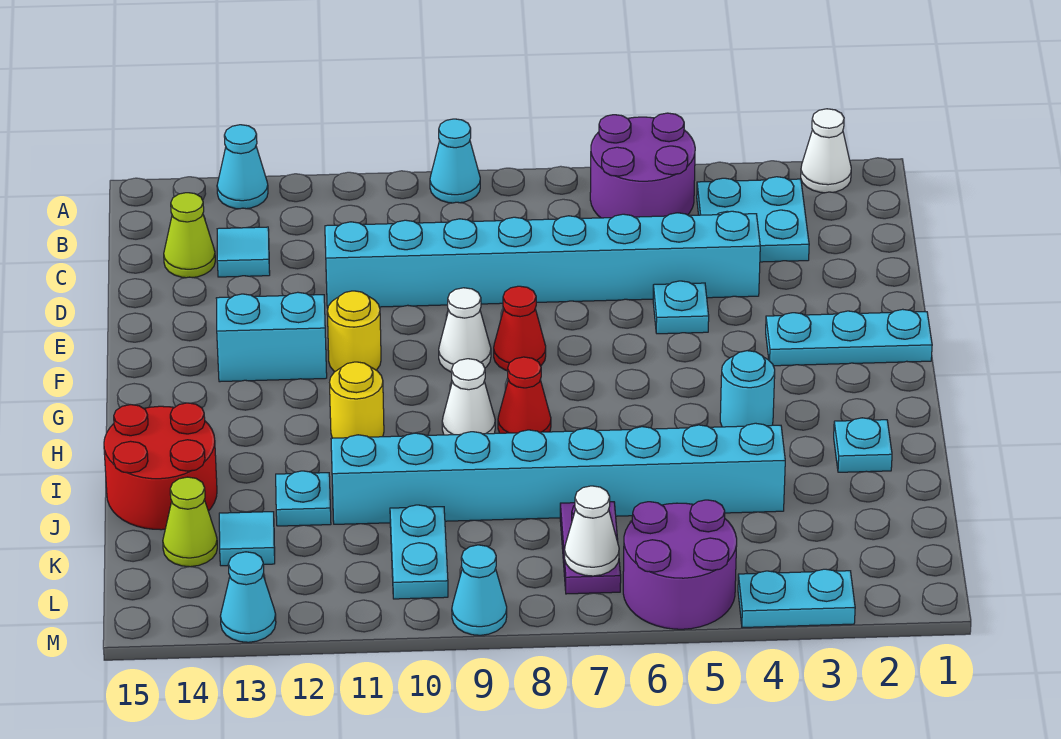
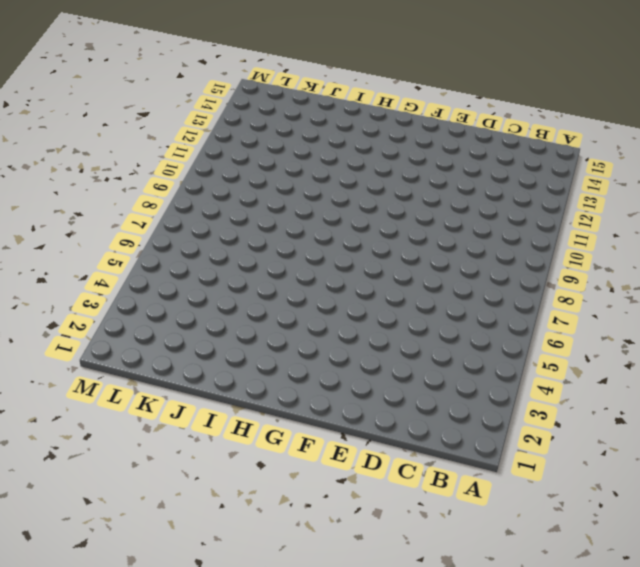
none -> white 1x1 cone [801,109,851,193]
none -> purple 2x2 round brick [590,113,695,218]
none -> cyan 1x1 cone [430,119,480,203]
none -> cyan 1x1 cone [217,125,268,209]

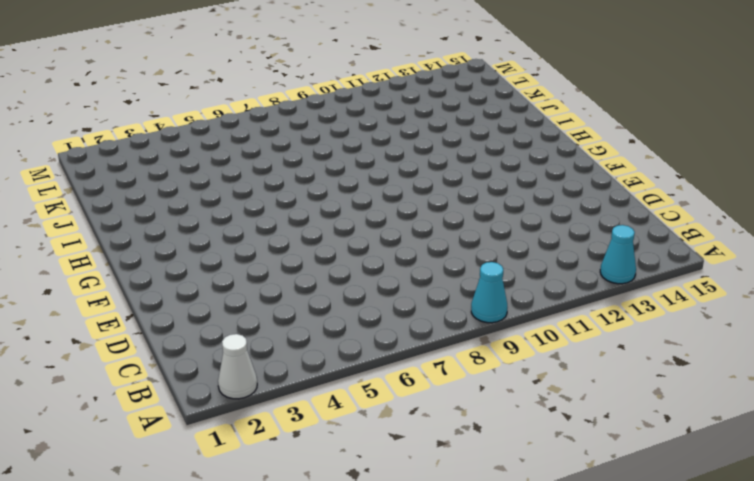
none -> purple 2x2 round brick [590,113,695,218]
none -> cyan 2x2 plate [697,177,809,262]
none -> cyan 1x1 tile [217,227,270,277]
none -> lime 1x1 cone [164,193,215,278]

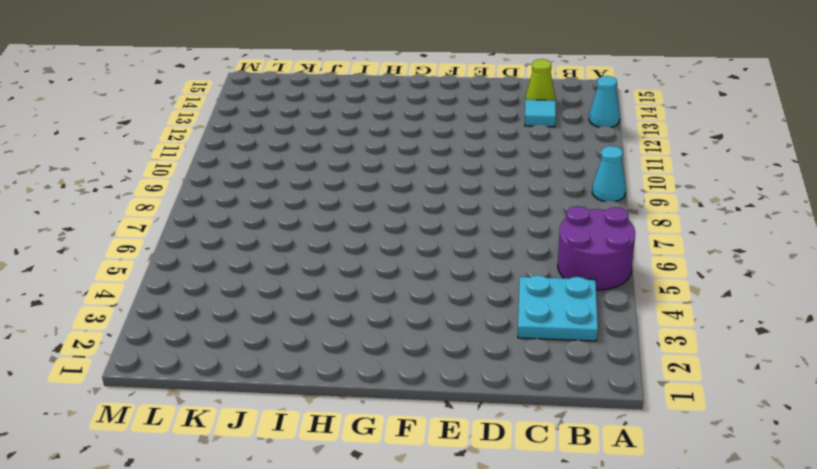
none -> white 1x1 cone [801,109,851,193]
none -> cyan 1x8 brick [325,211,760,308]
none -> cyan 1x1 plate [653,281,709,334]
none -> cyan 1x3 plate [766,309,932,366]

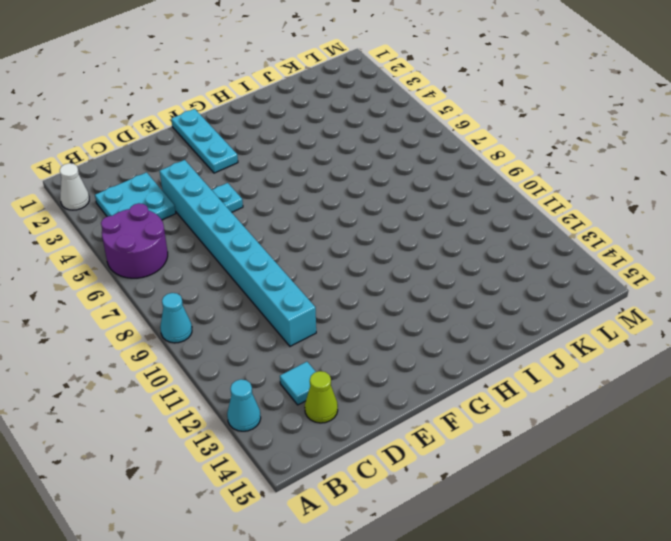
none -> red 1x1 cone [494,286,546,371]
none -> white 1x1 cone [439,288,491,372]
none -> yellow 1x1 round brick [327,291,381,372]
none -> cyan 1x2 brick [216,292,327,382]

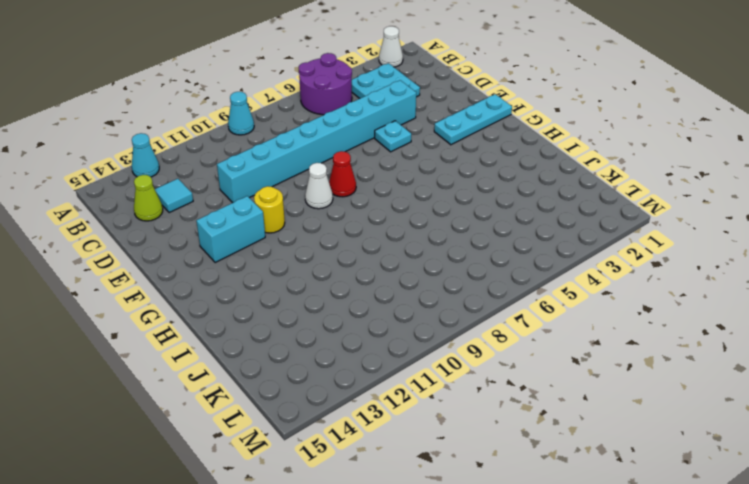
none -> cyan 1x1 round brick [720,351,775,427]
none -> red 1x1 cone [498,357,551,433]
none -> white 1x1 cone [442,359,495,435]
none -> yellow 1x1 round brick [330,362,384,438]

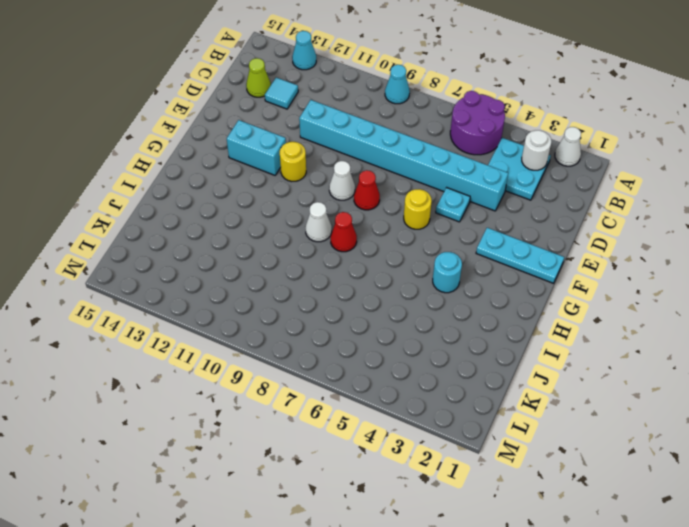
white 1x1 round brick [522,130,551,170] -> none
yellow 1x1 round brick [404,189,432,229] -> yellow 1x1 round brick moved to [330,362,384,438]
none -> cyan 1x1 plate [834,418,892,472]
none -> red 2x2 round brick [104,403,217,530]
none -> cyan 1x8 brick [331,423,785,524]
none -> cyan 1x1 plate [276,471,331,526]

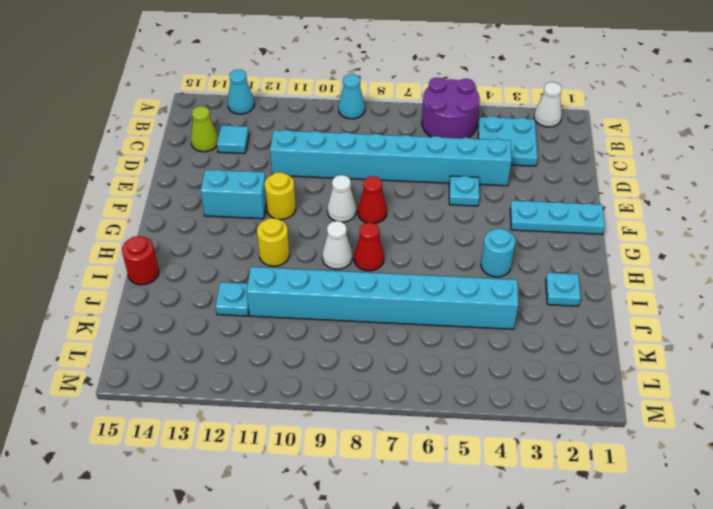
red 1x1 round brick [122,236,159,285] -> red 2x2 round brick [104,403,217,530]
none -> purple 1x2 plate [560,502,621,594]
none -> cyan 1x2 plate [390,505,448,599]
none -> cyan 1x1 tile [219,512,275,566]
none -> lime 1x1 cone [163,477,217,567]

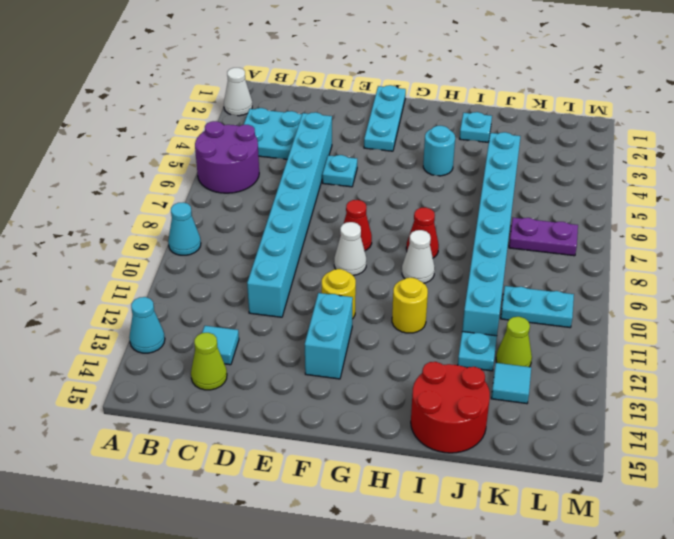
lime 1x1 cone [496,317,532,367] -> lime 1x1 cone moved to [163,477,217,567]
none -> purple 2x2 round brick [623,500,737,629]
none -> cyan 1x2 plate [738,569,855,628]
none -> cyan 1x1 cone [452,545,507,635]
none -> cyan 1x1 cone [220,552,276,642]

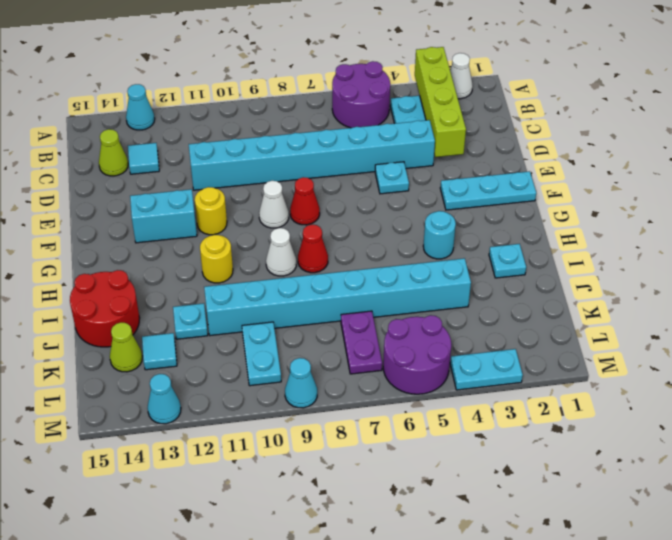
lime 1x4 brick [415,47,466,157] -> none
none -> cyan 1x1 cone [430,119,480,203]
none -> white 1x1 cone [565,486,619,576]

